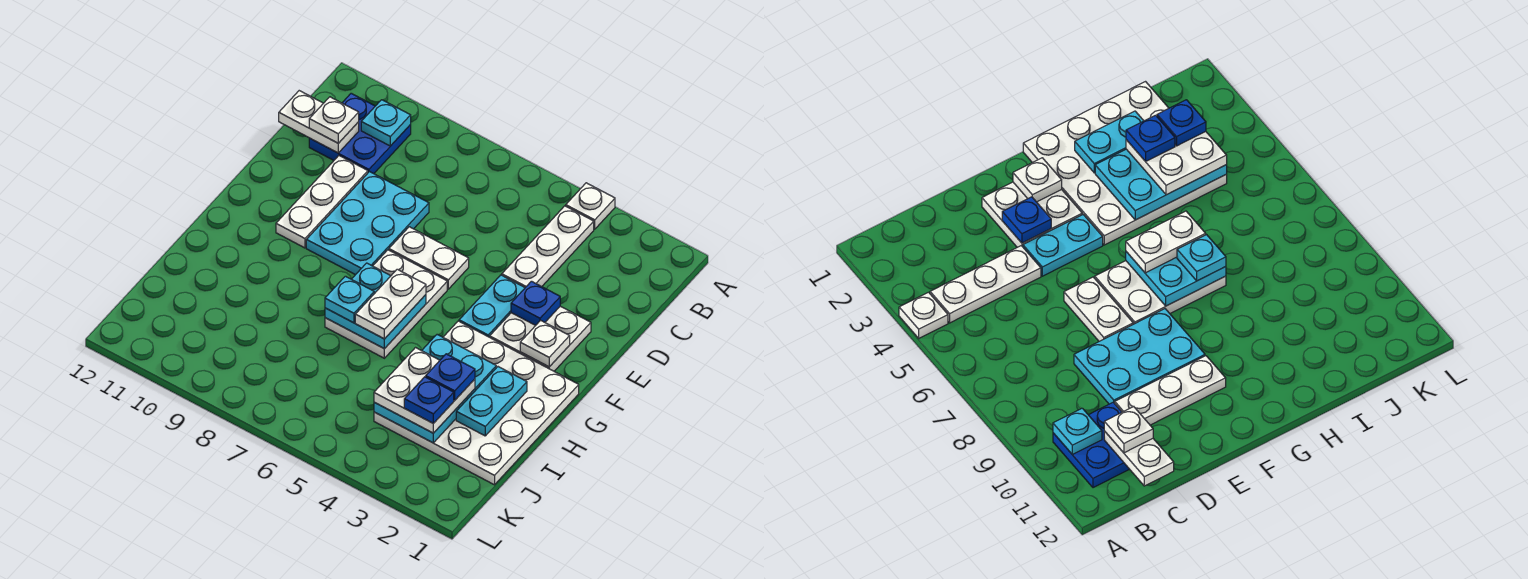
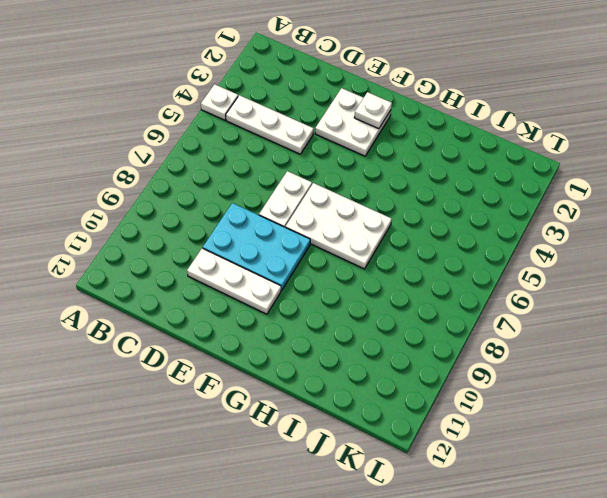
none -> blue 2x2 plate [309,93,411,174]
none -> cyan 1x2 plate [459,275,525,337]
none -> white 4x4 plate [374,321,579,485]

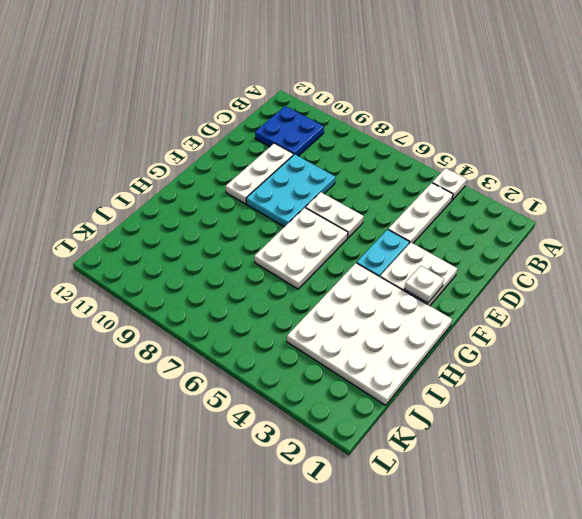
none -> cyan 1x1 plate [361,100,411,146]
none -> white 1x2 plate [279,91,359,153]
none -> blue 1x1 plate [511,281,560,325]

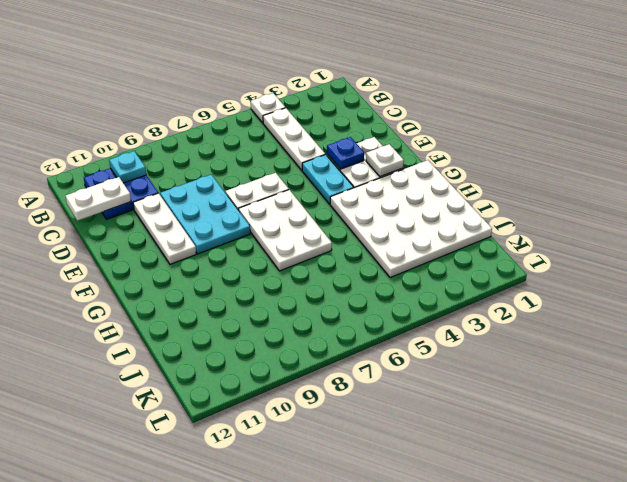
none -> cyan 2x2 plate [325,263,426,349]
none -> cyan 1x2 plate [456,367,527,436]
none -> cyan 2x3 plate [374,335,496,443]

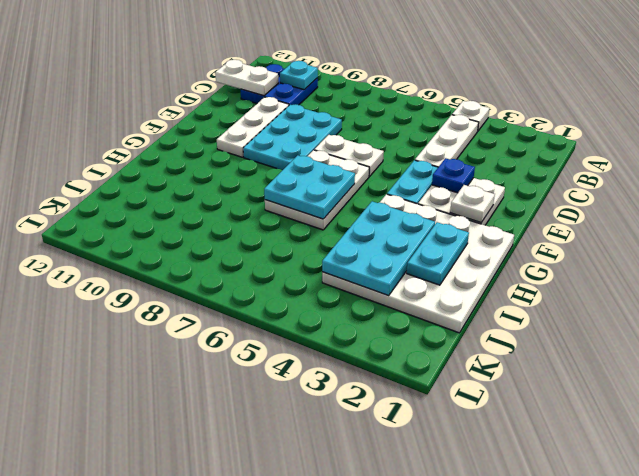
none -> white 1x1 plate [309,97,359,143]
none -> white 1x2 plate [355,269,426,339]
none -> cyan 1x1 plate [325,276,374,323]

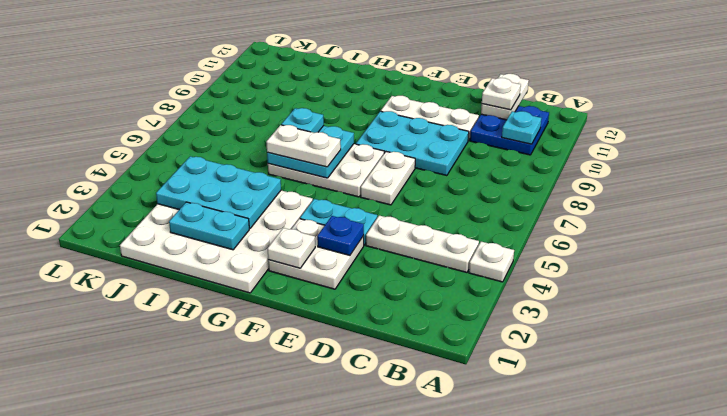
none -> white 2x2 plate [374,348,475,433]
none -> blue 1x1 plate [426,354,475,400]
none -> blue 1x1 plate [404,377,454,423]

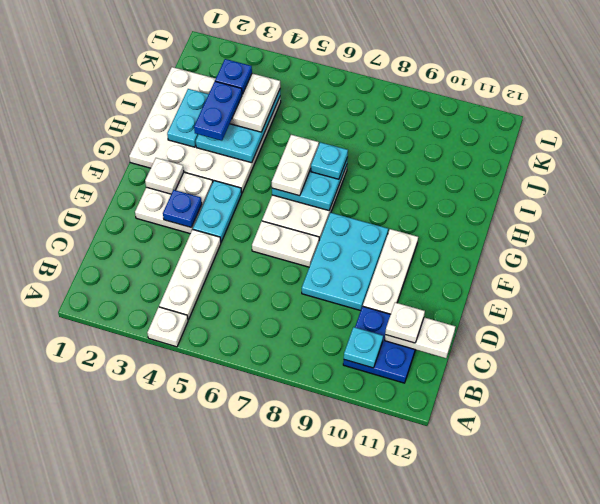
blue 1x2 plate [194,81,242,141] -> blue 1x1 plate [426,354,475,400]

